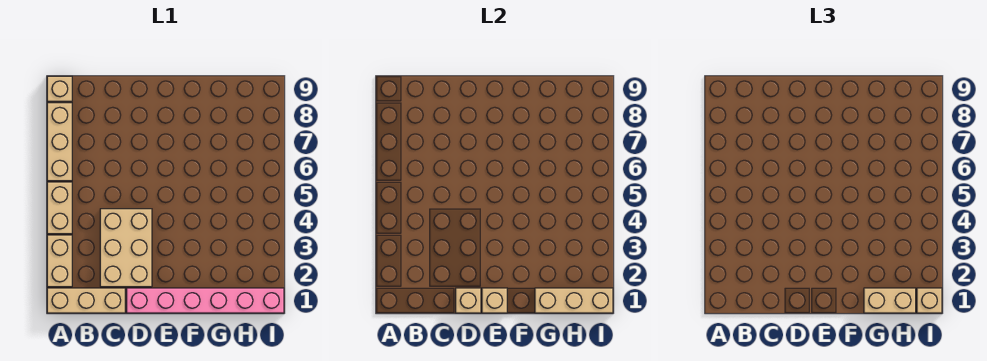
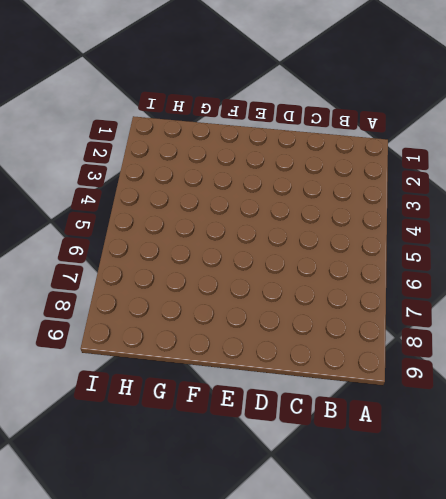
none -> tan 1x3 brick [47,288,125,313]
none -> tan 1x2 brick [47,235,72,287]
none -> tan 1x2 brick [47,182,72,234]

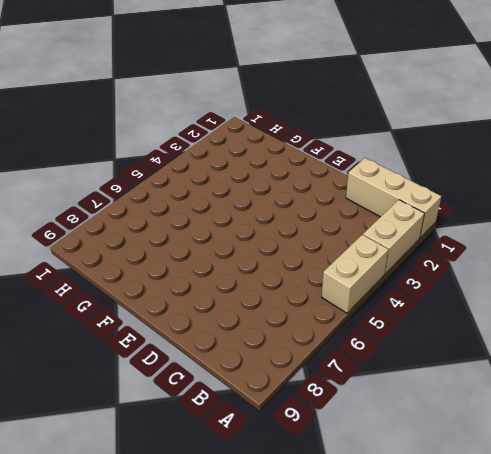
none -> tan 1x3 brick [47,103,72,181]
none -> tan 1x1 brick [47,76,72,101]
none -> tan 2x3 brick [100,209,152,287]

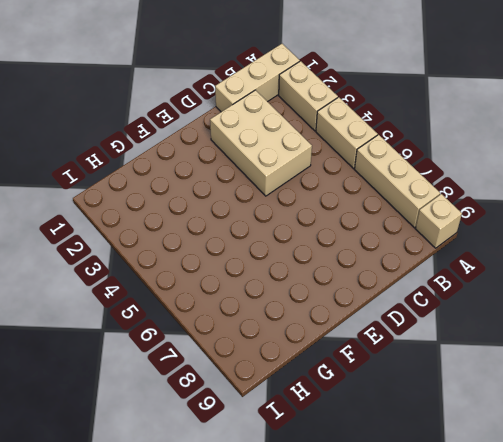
none -> pink 1x6 brick [127,288,284,313]
none -> tan 1x1 brick [456,288,481,313]
none -> tan 1x1 brick [482,288,507,313]

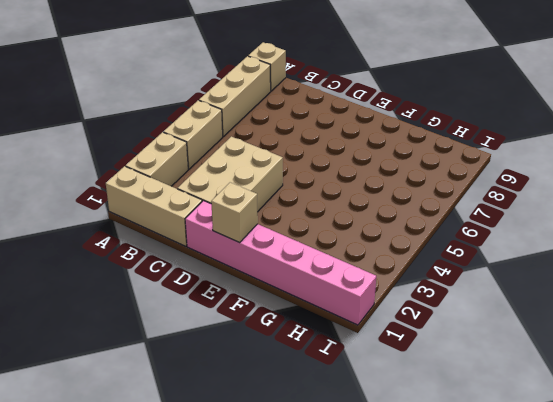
none -> tan 1x1 brick [456,288,481,313]
none -> tan 1x3 brick [535,288,613,313]
none -> tan 1x2 brick [864,288,916,313]

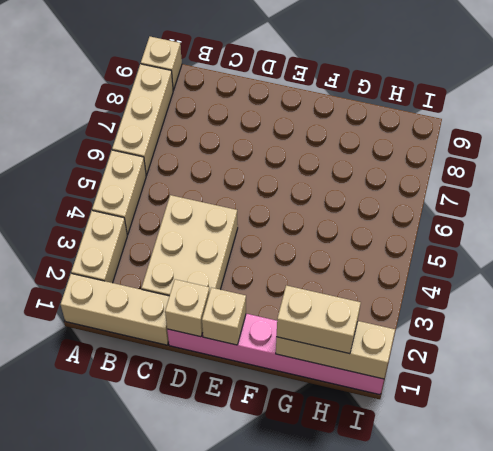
none -> tan 1x1 brick [917,288,942,313]

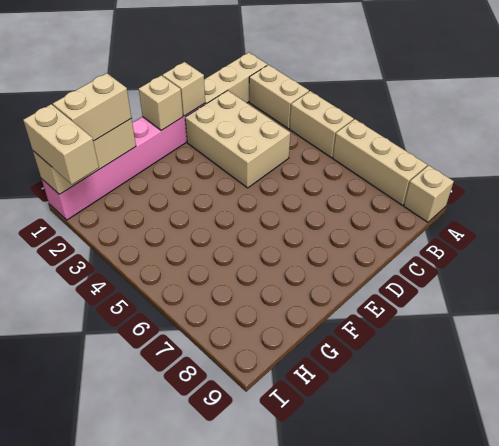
tan 1x2 brick [23,104,99,184] -> tan 1x1 brick [917,288,942,313]

